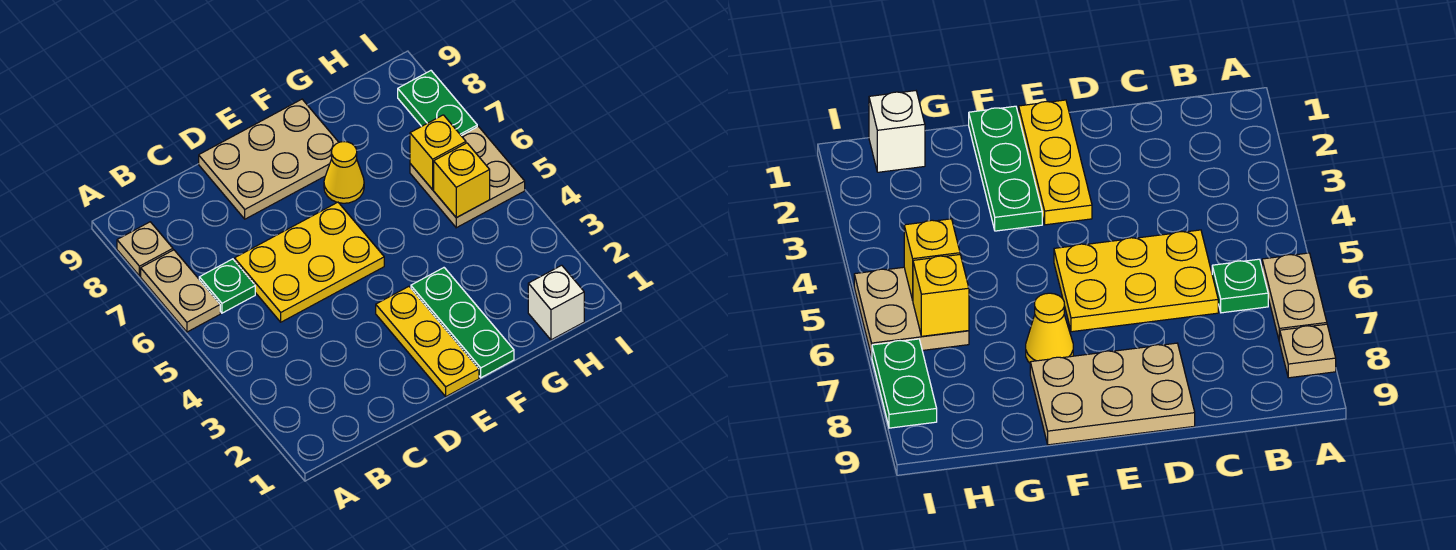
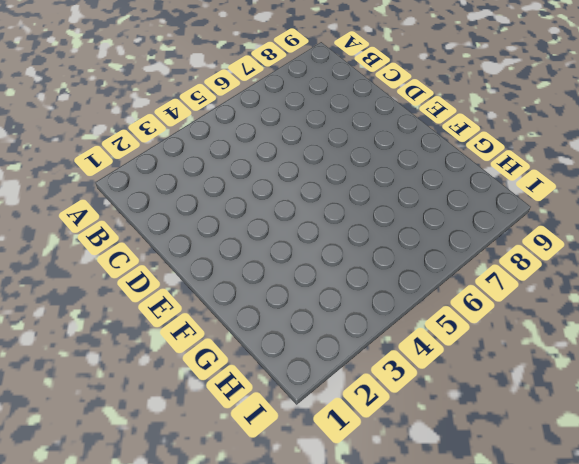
none -> tan 1x2 plate [141,250,220,332]
none -> tan 1x1 plate [117,222,173,276]
none -> green 1x1 plate [199,259,255,313]

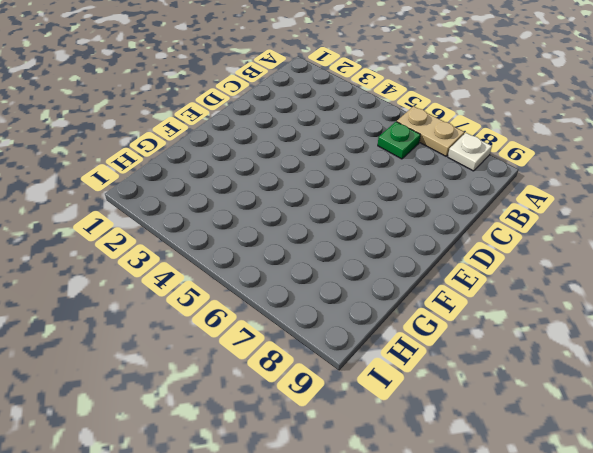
white 1x1 plate [448,133,492,171] -> tan 1x1 plate [117,222,173,276]
none -> yellow 2x3 plate [235,202,384,322]
none -> tan 2x3 plate [199,99,339,219]
none -> yellow 1x3 plate [376,287,479,396]

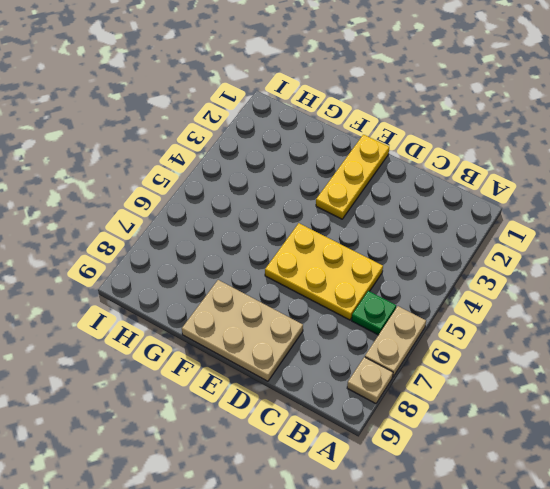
none -> green 1x3 plate [411,268,514,378]
none -> yellow 1x1 cone [324,142,364,203]
none -> white 1x1 brick [528,265,584,340]

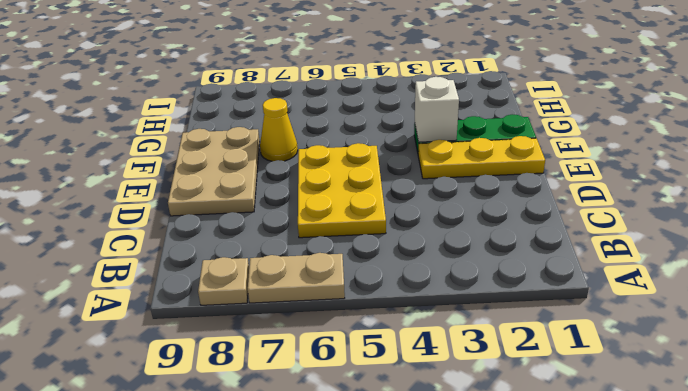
white 1x1 brick [415,77,459,142] -> white 1x1 brick moved to [528,265,584,340]
none -> green 1x1 plate [199,259,255,313]
none -> tan 2x2 plate [410,127,525,228]
none -> green 1x2 plate [398,71,477,136]

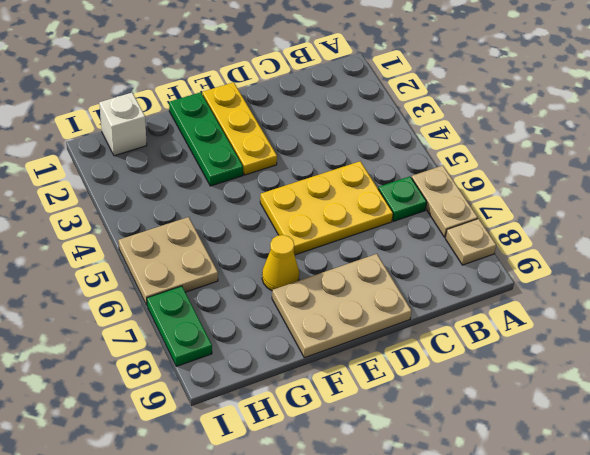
none -> yellow 1x1 brick [434,143,490,218]
none -> yellow 1x1 brick [410,115,466,190]

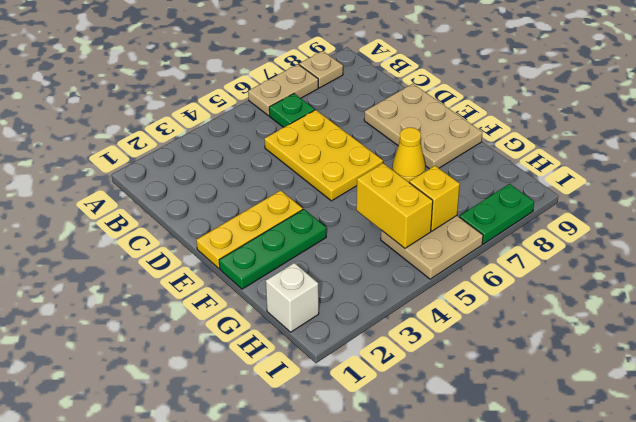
yellow 1x2 brick [356,163,433,248] -> yellow 1x1 brick [434,143,490,218]

